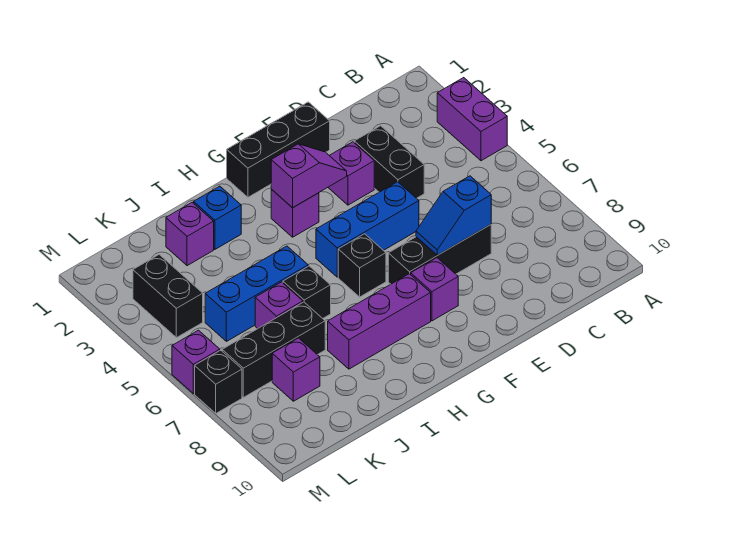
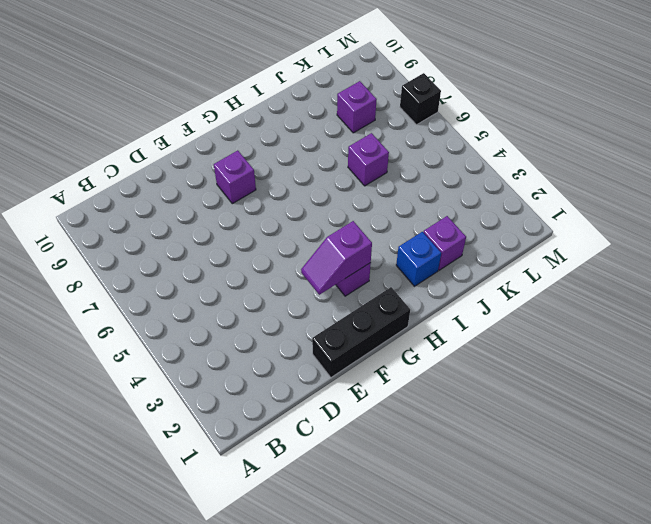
none -> purple 1x2 brick [437,78,507,161]
none -> black 1x2 brick [354,126,424,198]
none -> black 1x3 brick [388,225,491,284]

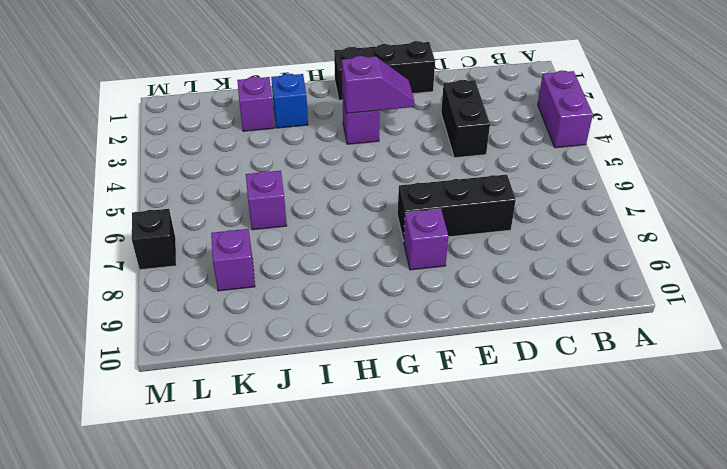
none -> purple 1x1 brick [328,142,374,205]
none -> blue 1x3 brick [316,182,419,277]
none -> black 1x1 brick [338,234,386,297]

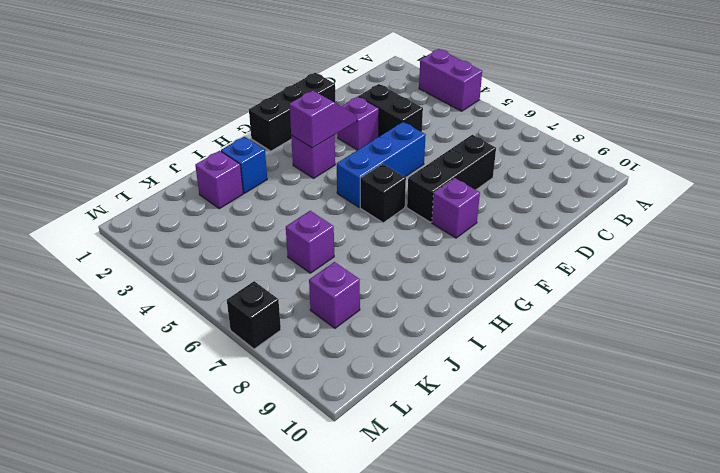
none -> purple 1x3 brick [328,274,431,369]
none -> blue 1x3 brick [205,246,308,341]
none -> black 1x1 brick [283,266,331,318]

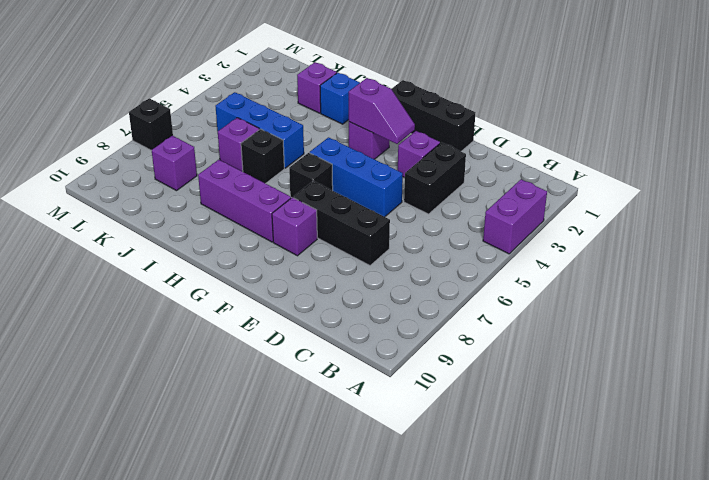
none -> black 1x3 brick [222,302,325,397]
none -> black 1x2 brick [133,255,203,338]
none -> purple 1x1 brick [172,330,220,394]

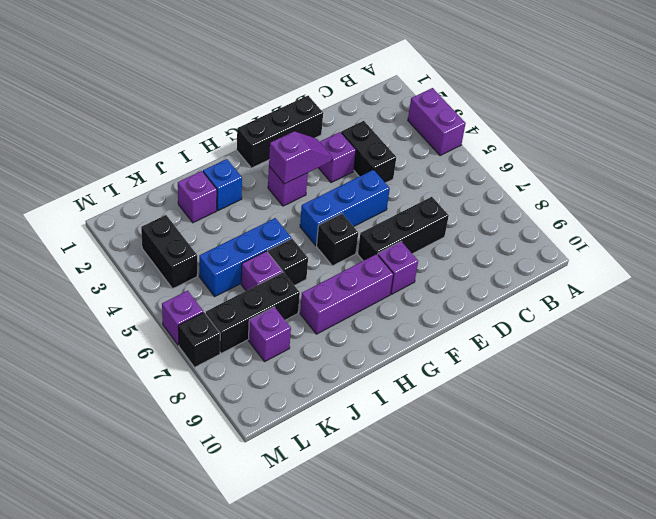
none -> blue 1x2 slope [416,176,491,255]

